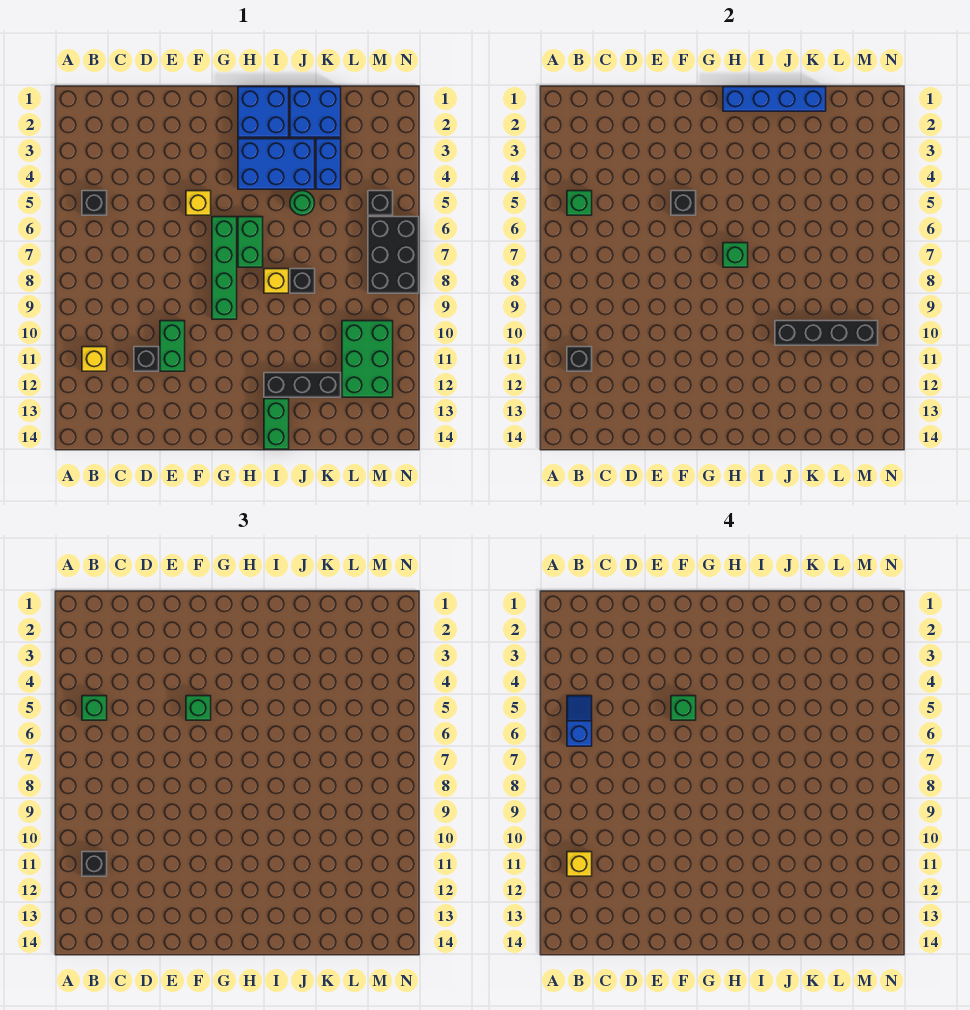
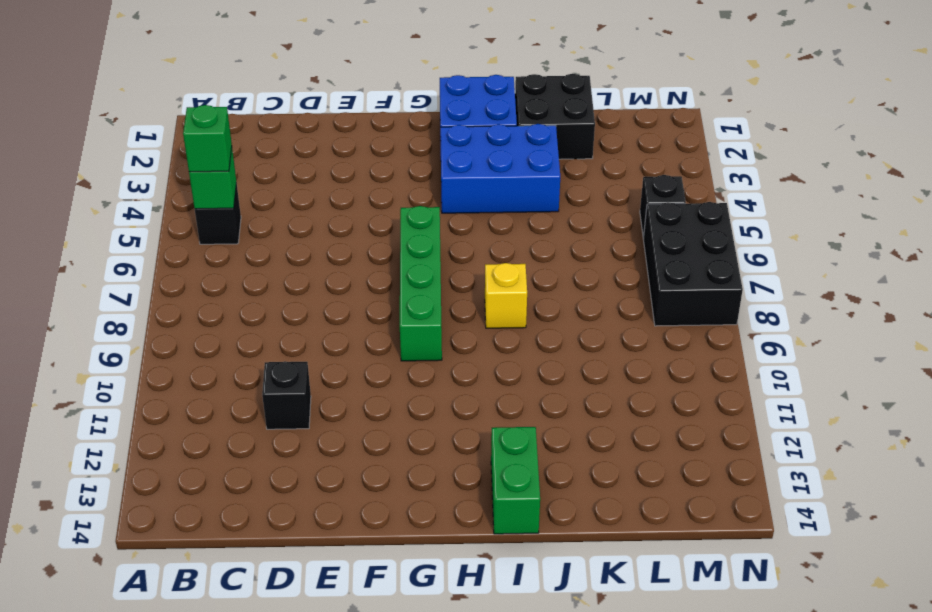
black 2x2 brick [515,74,595,159] -> blue 2x2 brick [290,87,341,137]
none -> yellow 1x1 brick [82,347,107,371]
none -> green 1x2 brick [160,321,185,371]
none -> yellow 1x1 brick [186,191,211,215]
none -> green 1x2 brick [238,217,263,267]

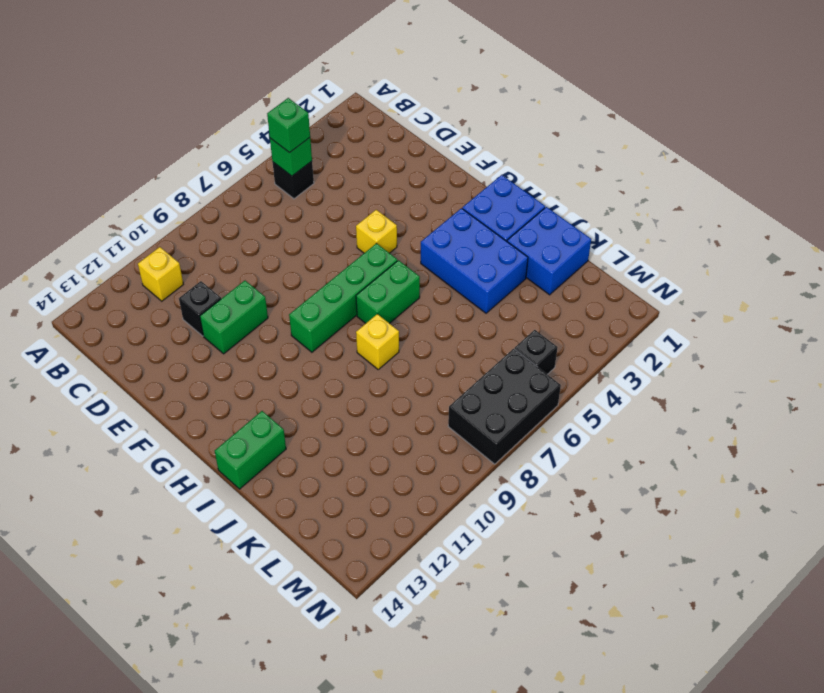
none -> black 1x3 brick [264,373,341,397]
none -> green 1x1 round brick [290,191,315,215]
none -> black 1x1 brick [290,269,315,293]
none -> blue 1x2 brick [316,139,341,189]

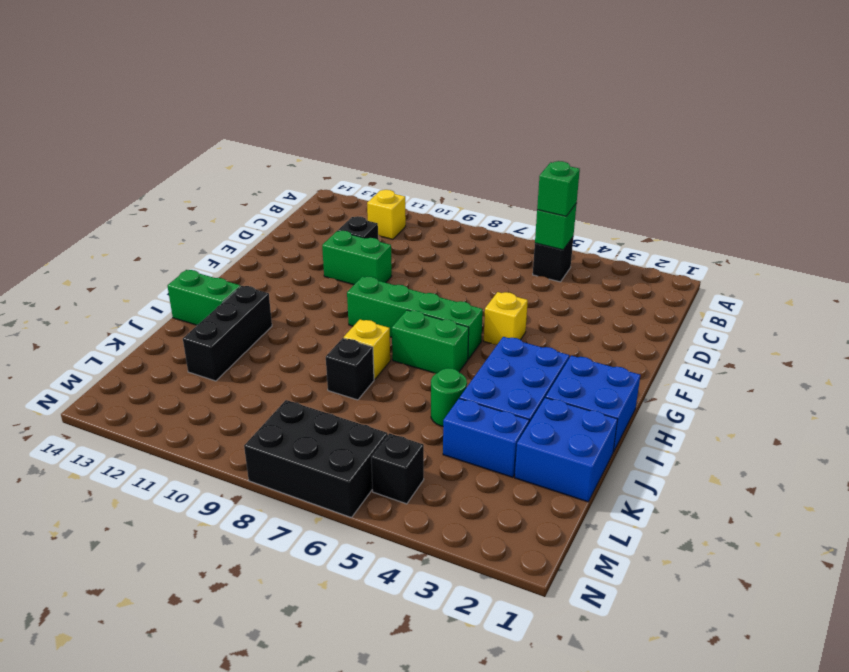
none -> green 2x3 brick [342,321,393,397]
none -> black 1x1 brick [567,347,592,371]
none -> black 1x1 brick [671,191,696,215]
none -> blue 1x4 brick [723,87,826,111]

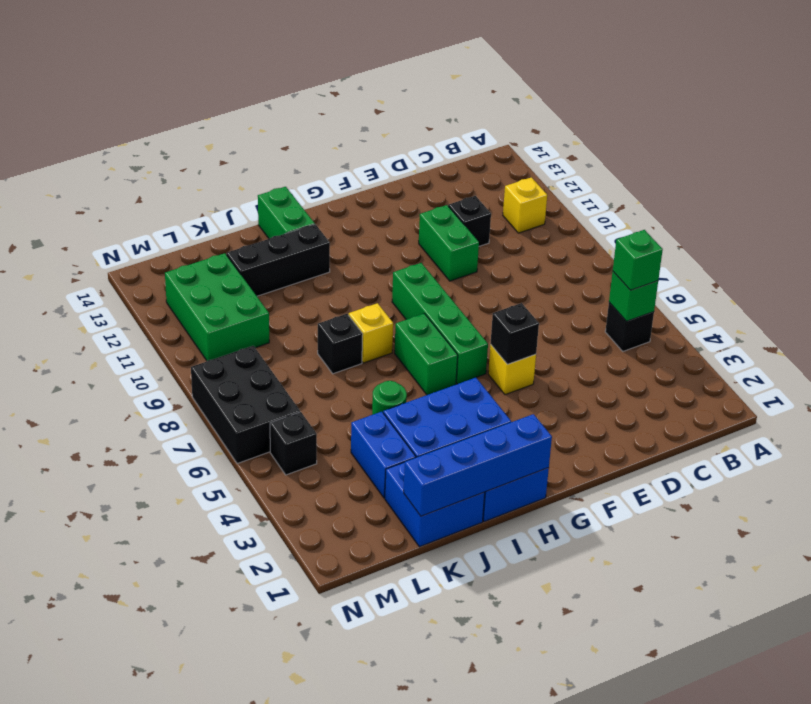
none -> black 1x1 brick [567,347,592,371]
none -> green 1x1 brick [723,243,748,267]
none -> black 1x4 brick [775,321,878,345]
none -> black 1x1 brick [82,852,107,876]

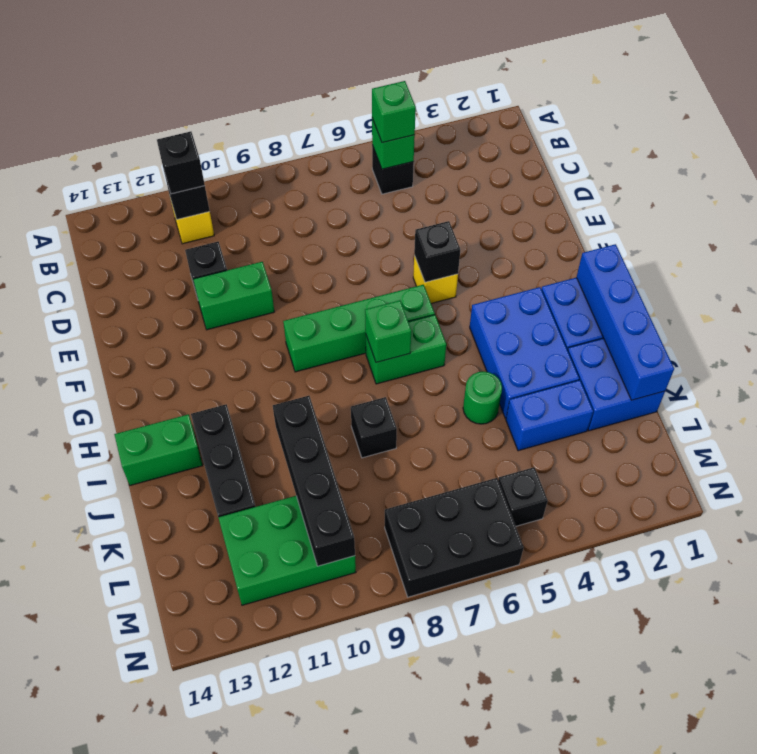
none -> yellow 1x1 brick [264,269,289,293]
none -> green 1x1 brick [186,696,211,720]
none -> blue 1x2 slope [567,696,592,746]
none -> yellow 1x1 brick [567,852,592,876]

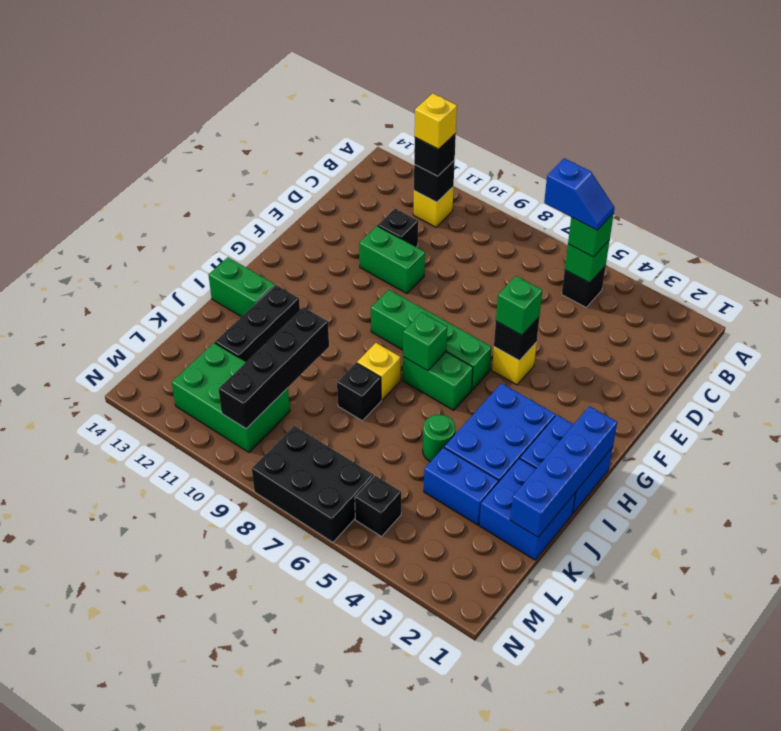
none -> green 1x1 brick [671,696,696,720]

